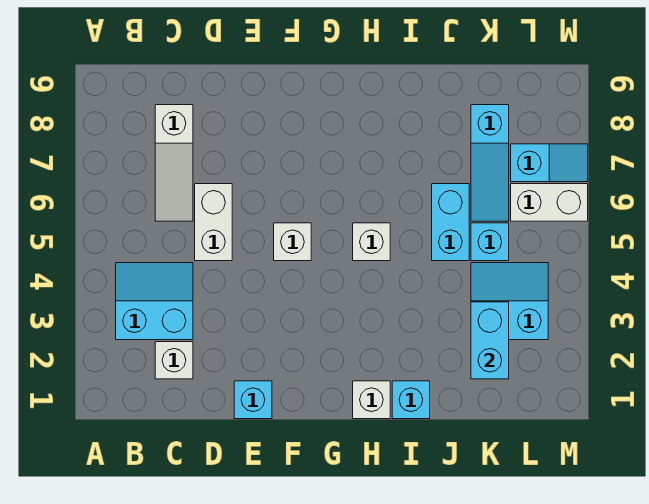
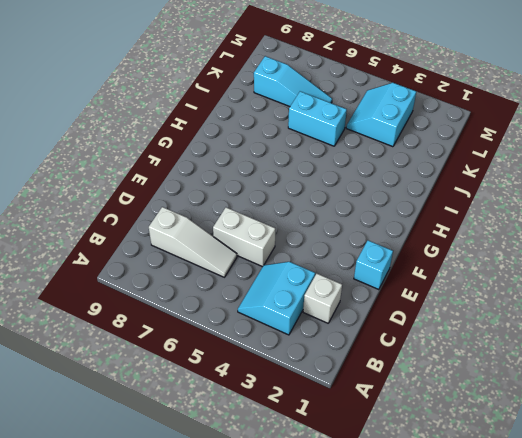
none -> white 1x1 brick [274,223,311,261]
none -> white 1x1 brick [353,381,390,419]
none -> white 1x1 brick [353,223,390,261]

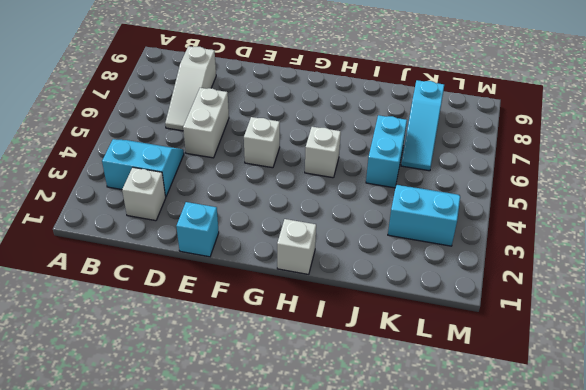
none -> cyan 1x1 brick [392,381,430,419]
none -> cyan 1x1 brick [471,223,509,261]
none -> white 1x2 brick [511,184,588,221]

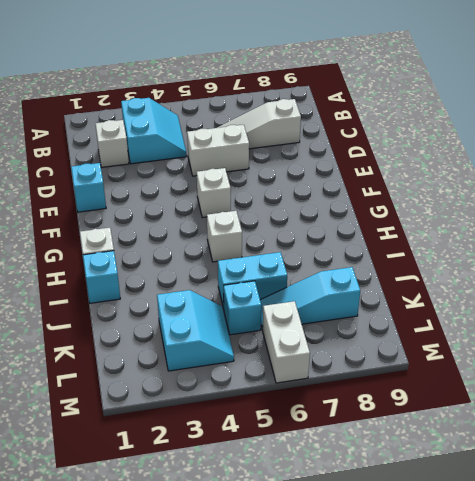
none -> cyan 1x2 slope [511,144,588,182]
none -> cyan 1x2 brick [471,302,509,379]

